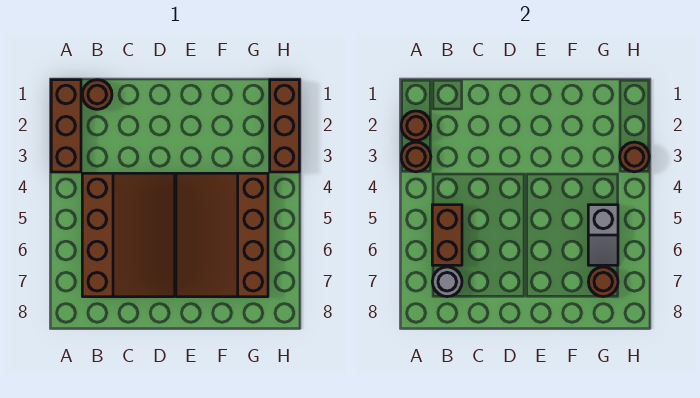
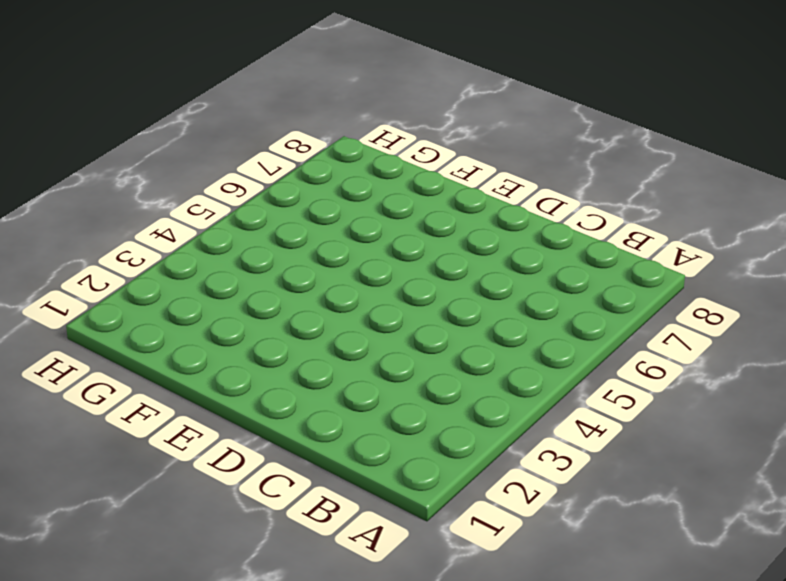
none -> brown 1x3 brick [51,80,81,172]
none -> brown 1x1 round brick [82,80,112,109]
none -> brown 3x4 slope [82,173,175,297]

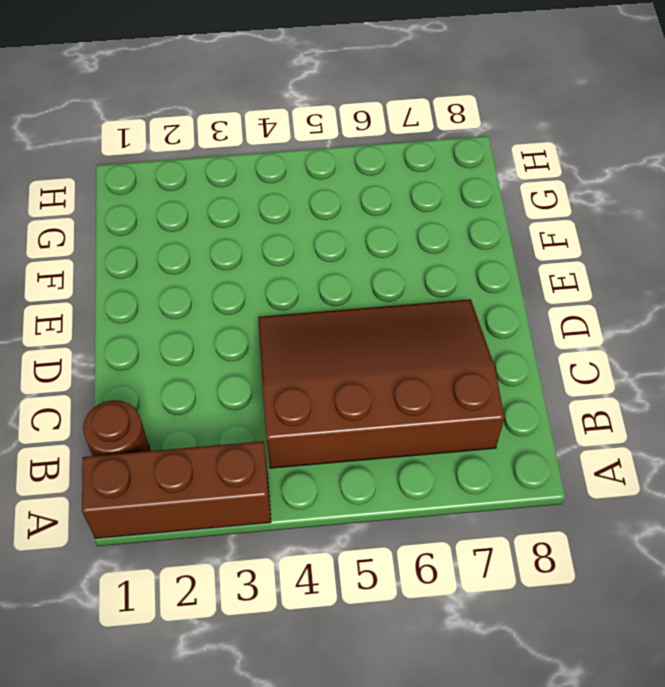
none -> brown 3x4 slope [176,173,268,297]
none -> brown 1x3 brick [270,80,299,172]
none -> brown 1x1 round brick [401,111,431,141]

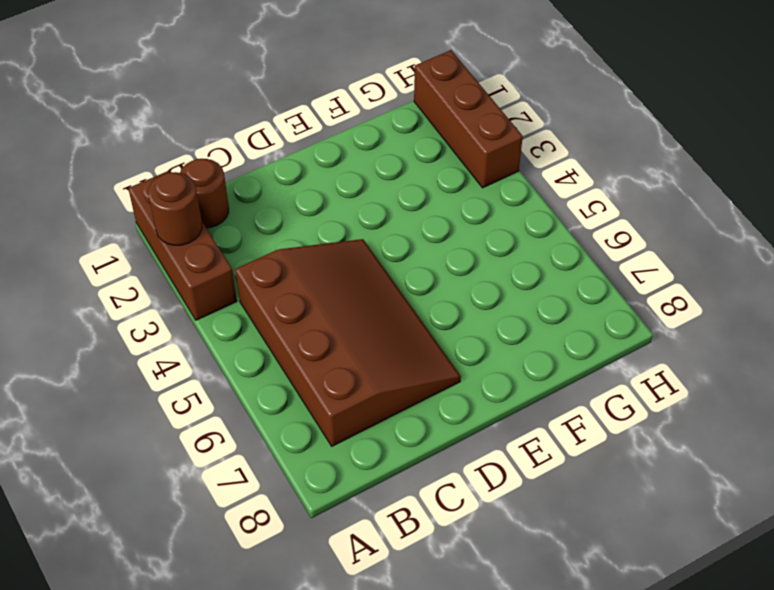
none -> brown 3x4 slope [176,173,268,297]
none -> brown 1x1 round brick [401,142,431,172]
none -> brown 1x2 brick [432,205,462,265]

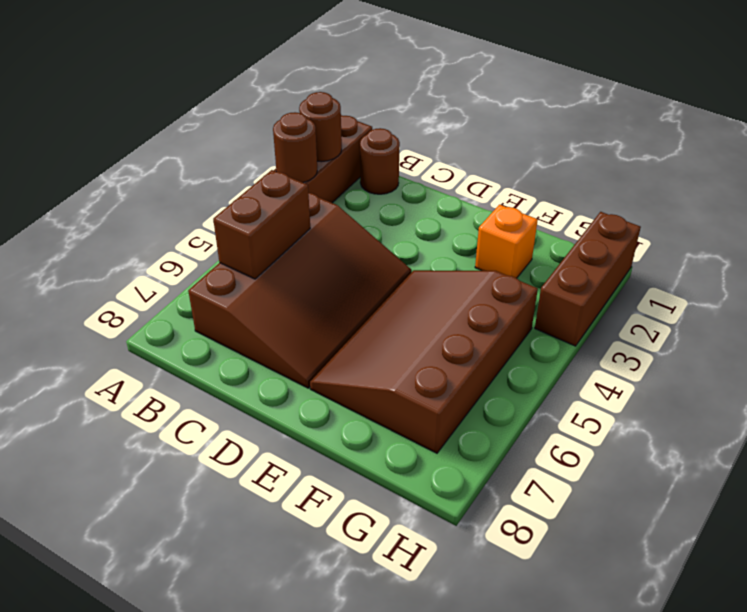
orange 1x1 brick [475,205,538,278] -> none
none -> grey 1x1 round brick [432,267,462,297]
none -> grey 1x2 slope [588,205,618,265]
none -> brown 1x1 round brick [588,267,618,297]

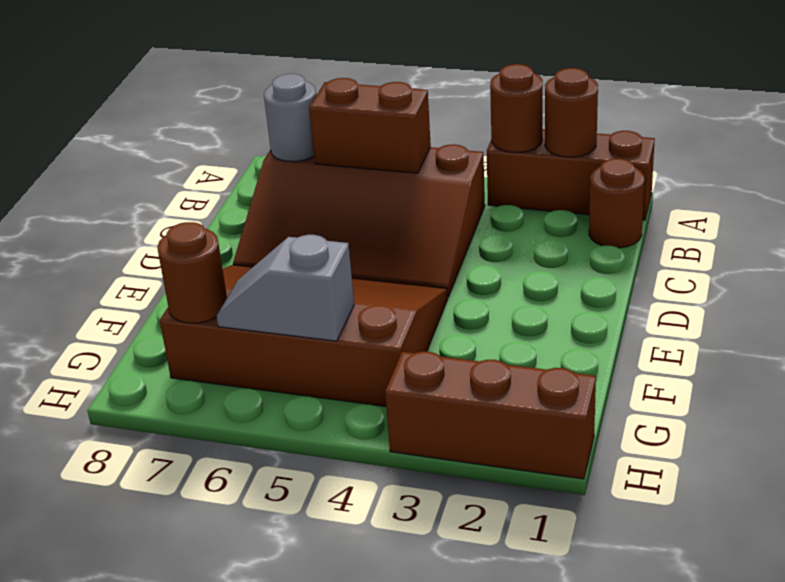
none -> brown 1x1 round brick [620,142,649,172]

